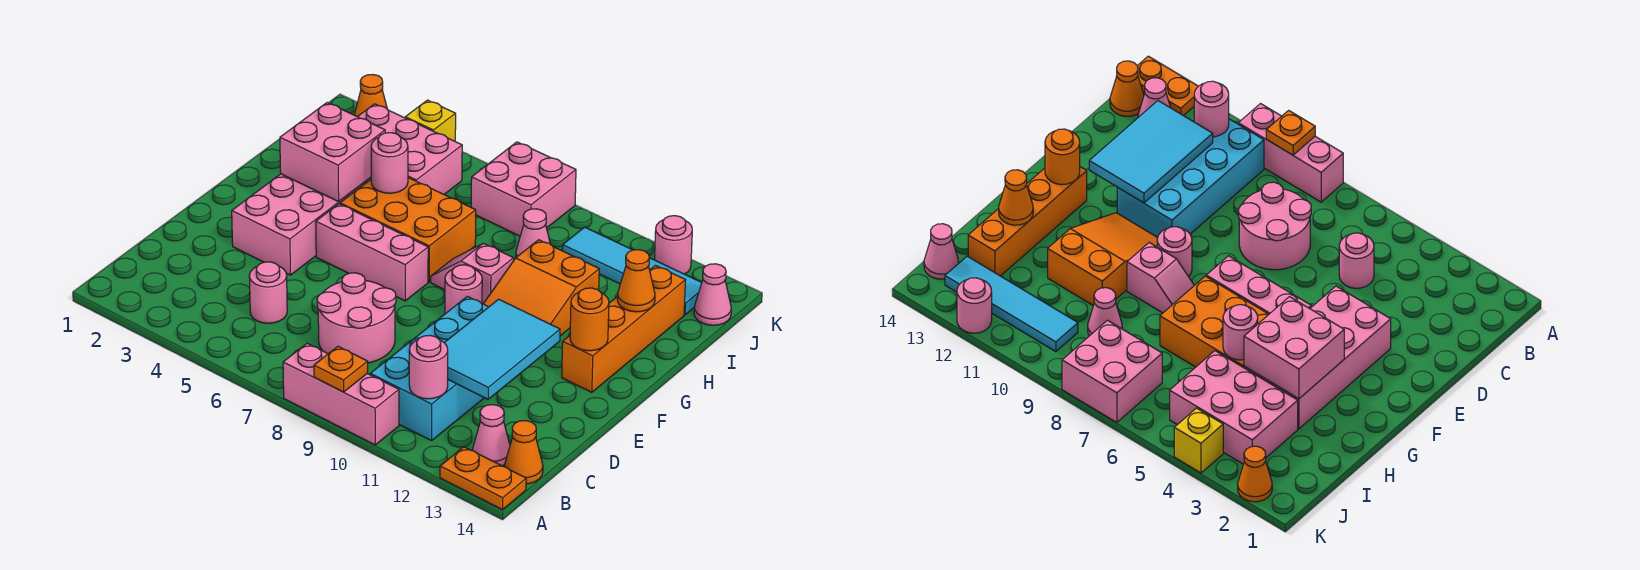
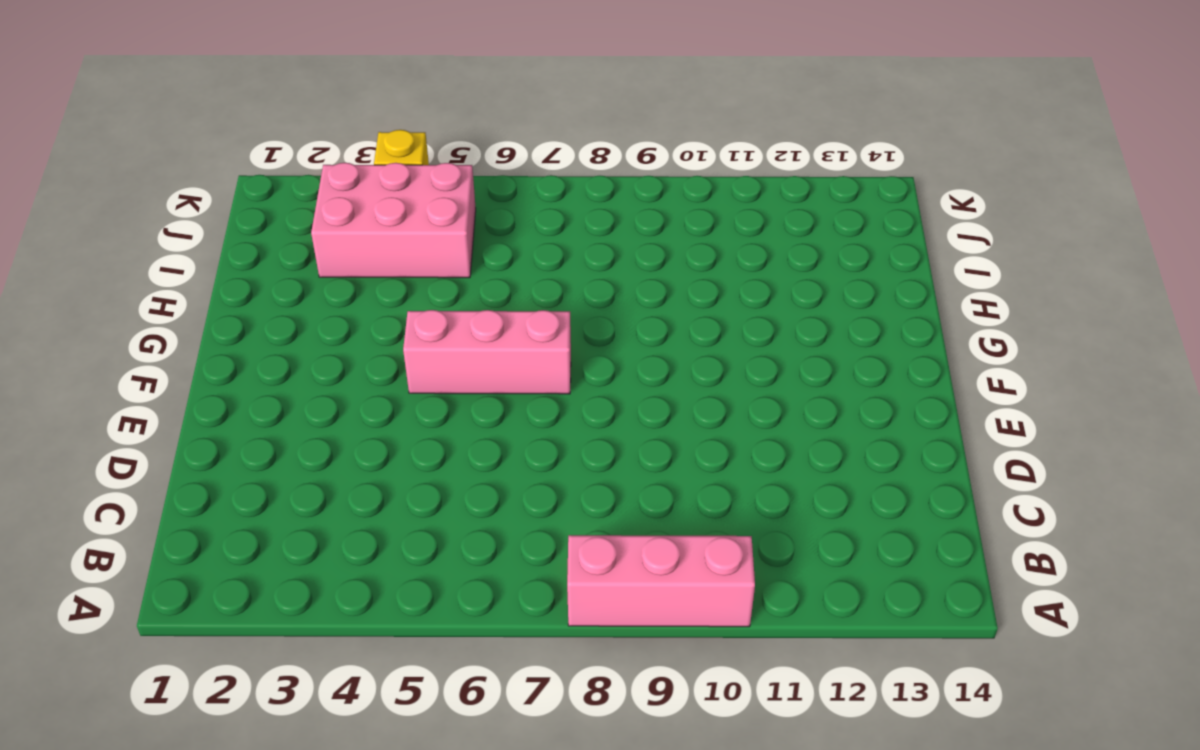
none -> orange 1x2 plate [440,447,526,510]
none -> cyan 2x4 brick [370,297,488,441]
none -> pink 1x1 cone [473,405,510,466]

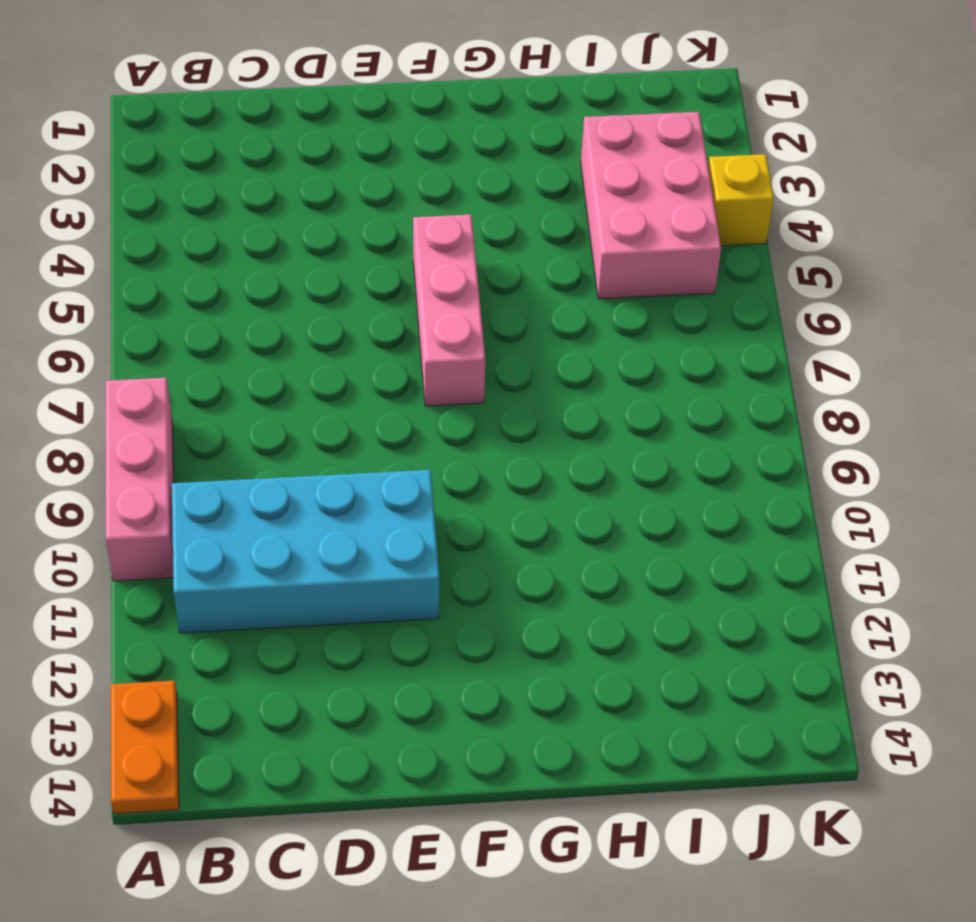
none -> pink 1x1 cone [473,405,510,466]
none -> orange 1x1 cone [504,421,543,484]
none -> pink 1x1 round brick [249,262,287,323]

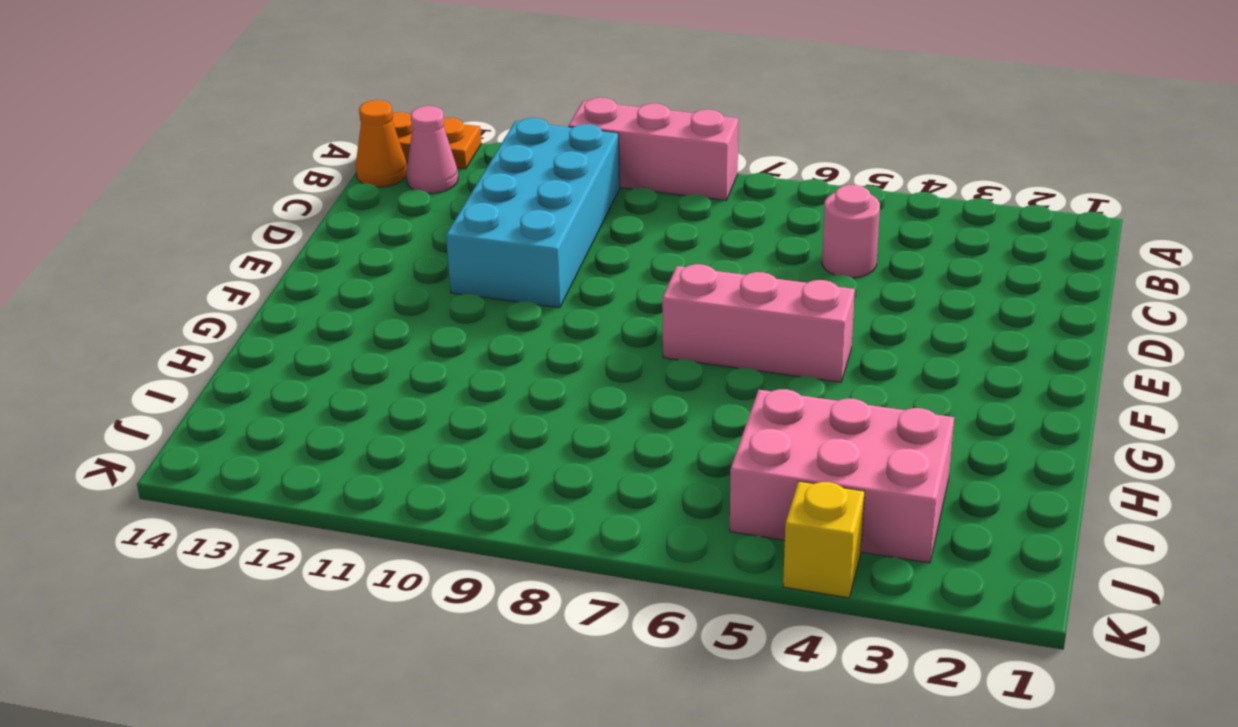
none -> pink 2x2 round brick [317,273,396,363]
none -> pink 2x4 brick [232,174,371,275]
none -> pink 1x1 round brick [445,265,482,314]

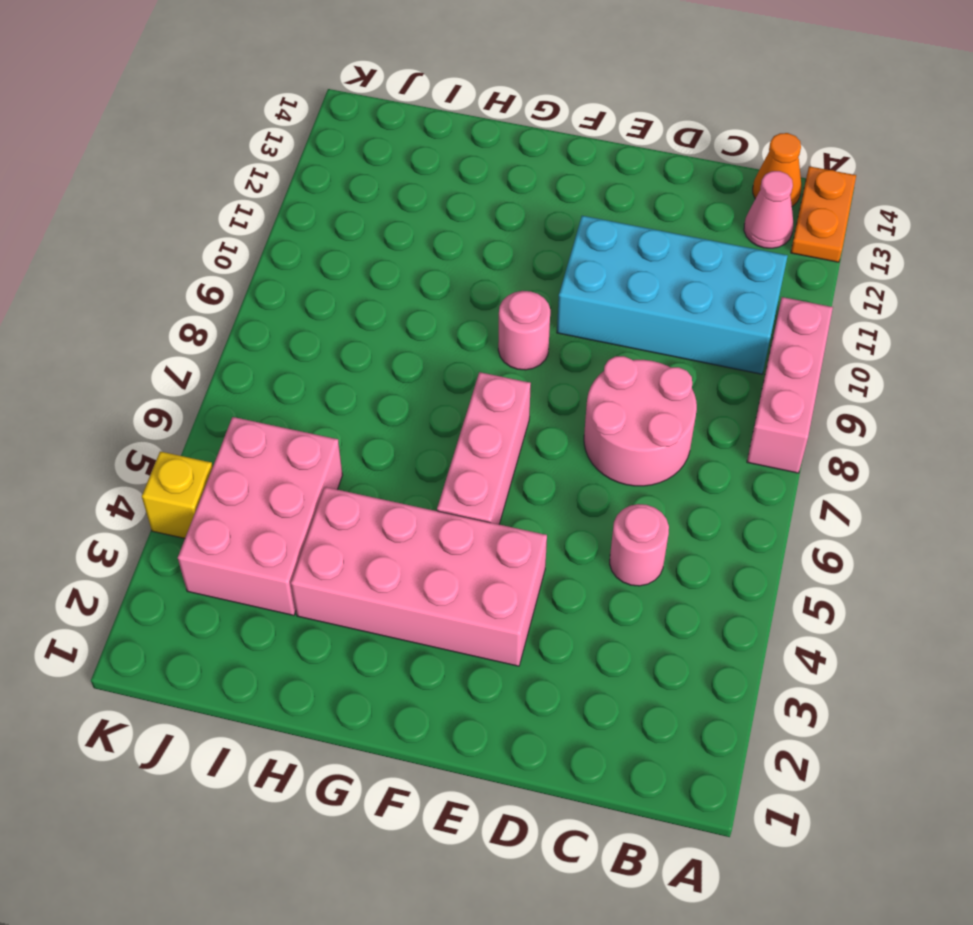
none -> orange 2x3 slope [483,240,599,336]
none -> orange 1x4 brick [562,266,685,392]
none -> orange 2x3 brick [340,178,476,282]

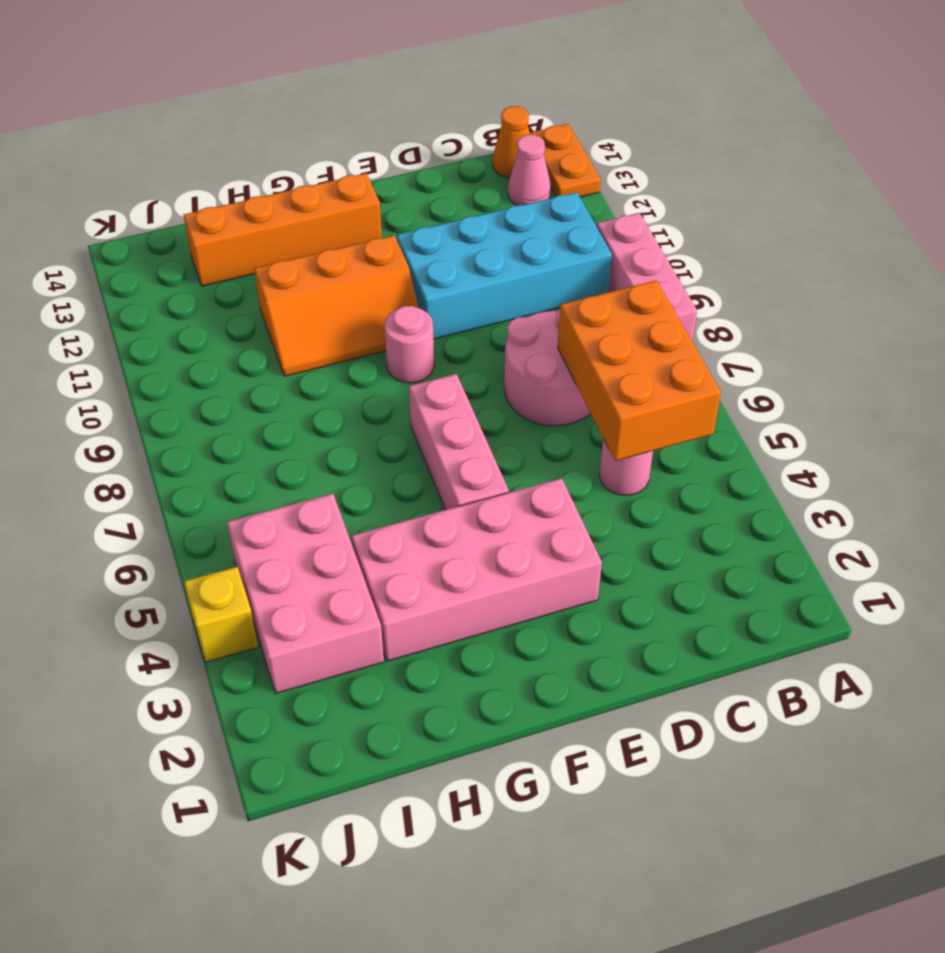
orange 2x3 brick [557,280,721,461] -> orange 2x3 brick moved to [340,178,476,282]
orange 2x3 slope [254,235,418,376] -> orange 2x3 slope turned to [483,240,599,336]
none -> pink 1x2 slope [431,243,514,304]
none -> pink 1x1 cone [516,209,550,257]
none -> pink 2x2 brick [471,142,576,236]

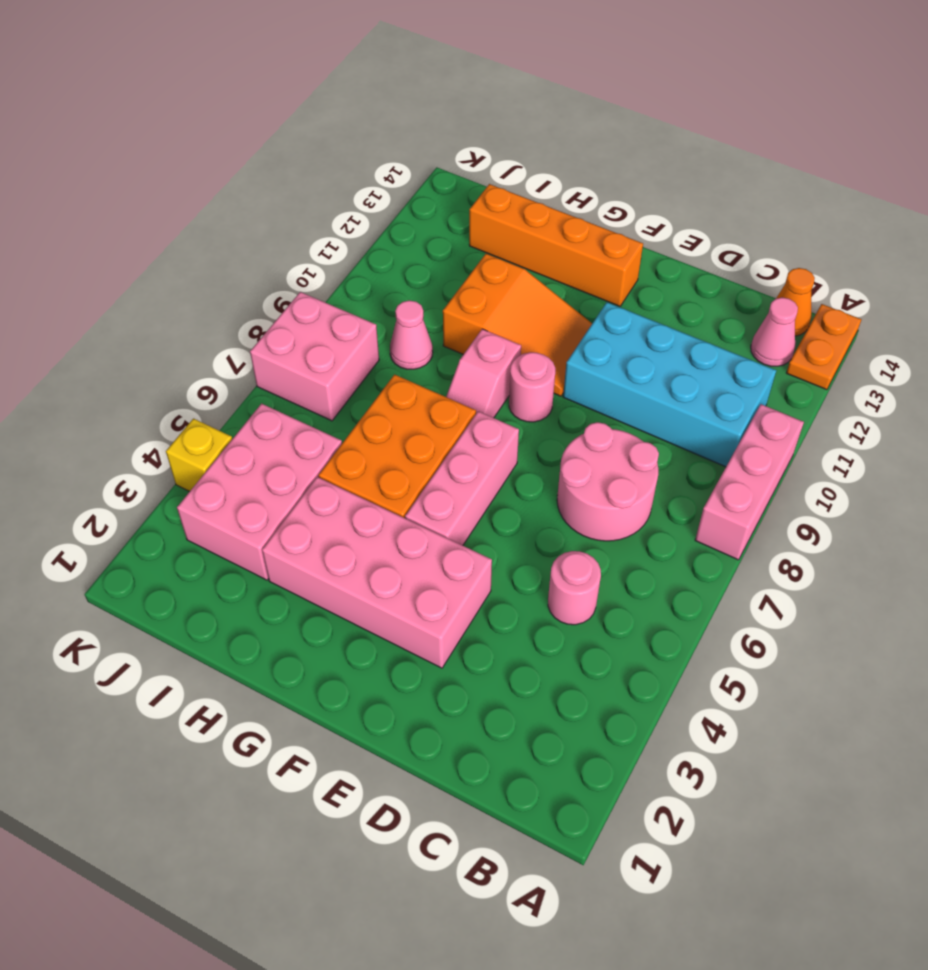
none -> cyan 1x4 tile [562,227,702,315]
none -> pink 1x1 cone [694,264,731,325]
none -> orange 1x1 cone [355,75,387,117]

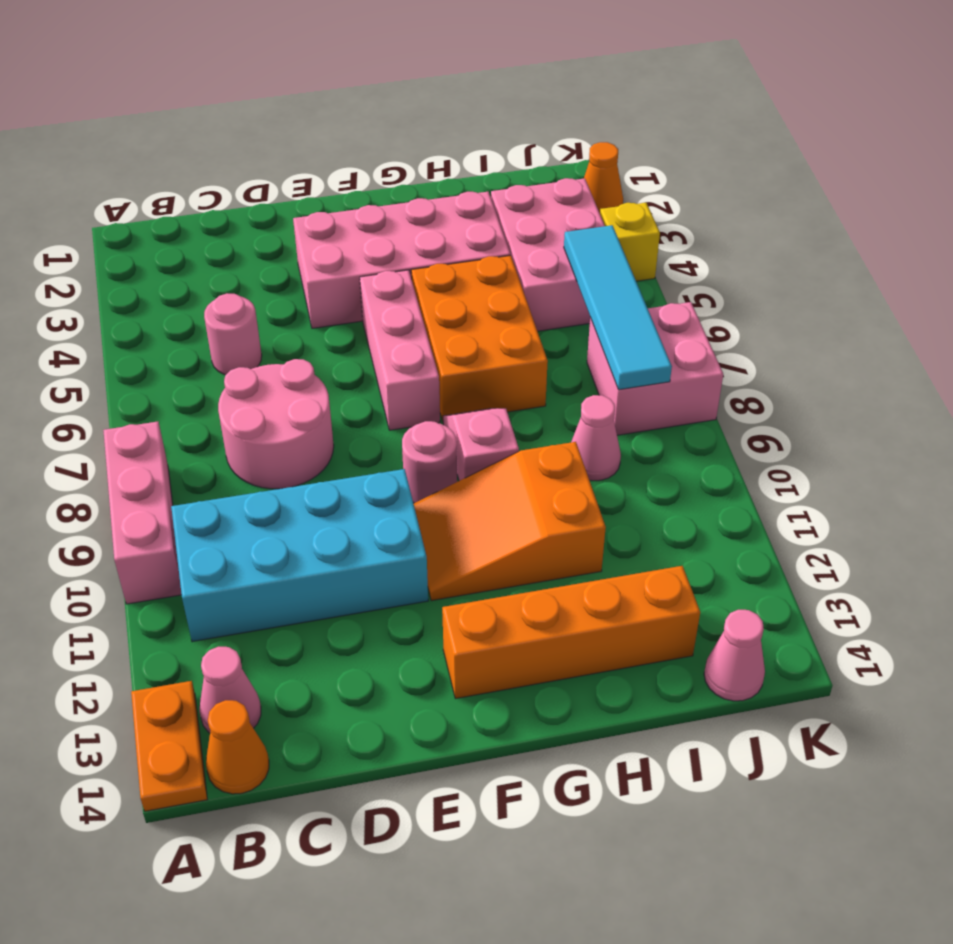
cyan 1x4 tile [564,225,672,390] -> cyan 1x4 tile moved to [562,227,702,315]
none -> pink 1x1 round brick [655,216,692,274]
none -> orange 1x1 plate [314,347,368,392]
none -> pink 1x1 round brick [409,335,448,399]

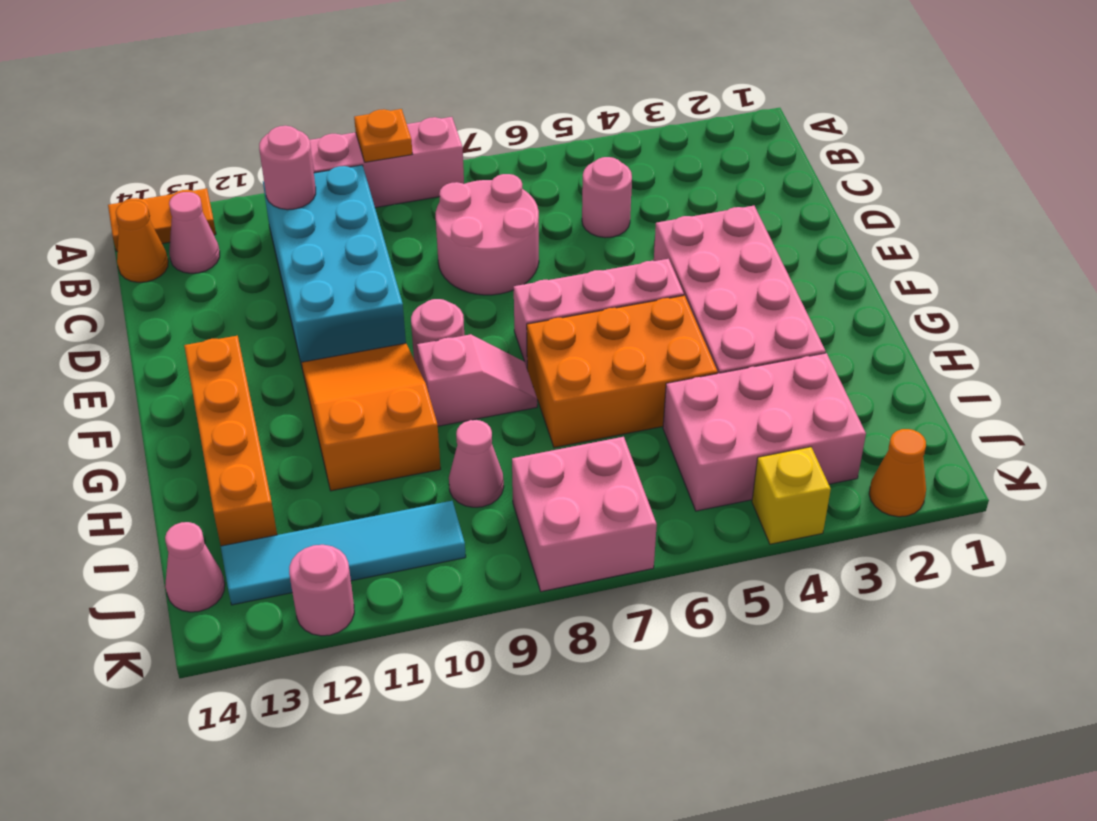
none -> cyan 2x3 tile [444,299,560,399]
none -> orange 1x1 round brick [570,288,609,351]
none -> pink 2x2 brick [280,103,385,202]

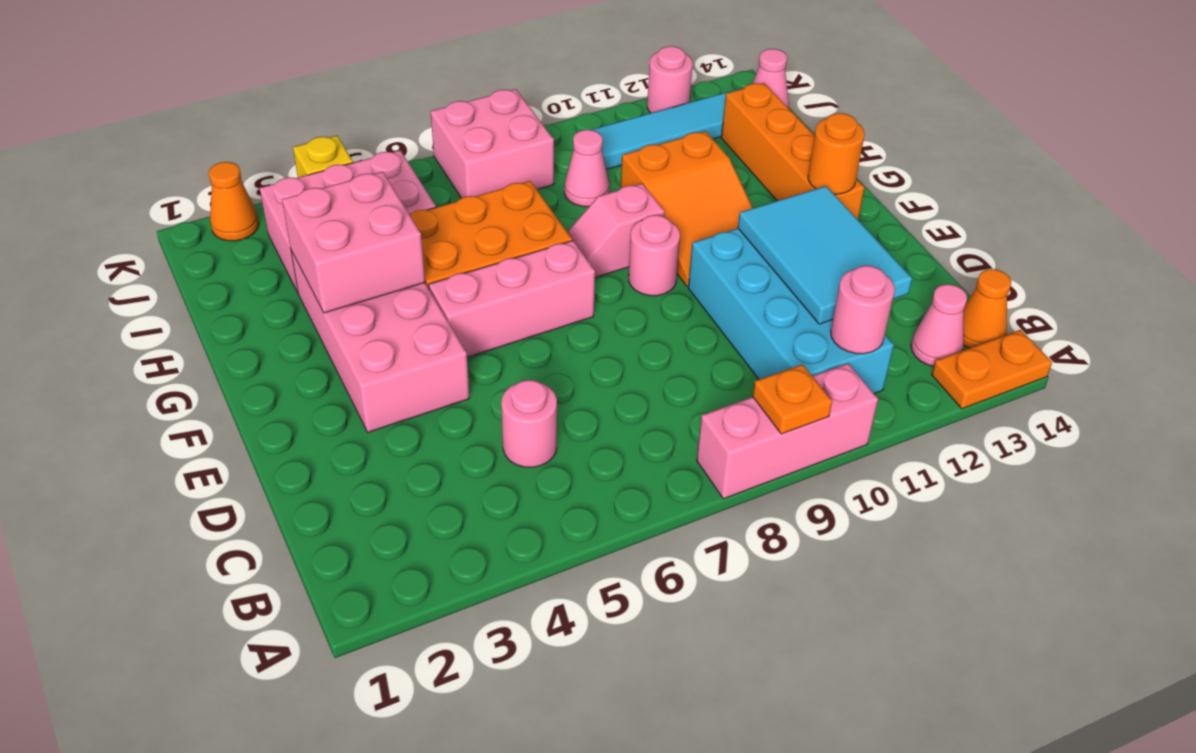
none -> pink 2x2 round brick [317,273,396,363]
none -> pink 1x1 round brick [371,133,408,193]
none -> orange 1x1 cone [617,250,655,312]

